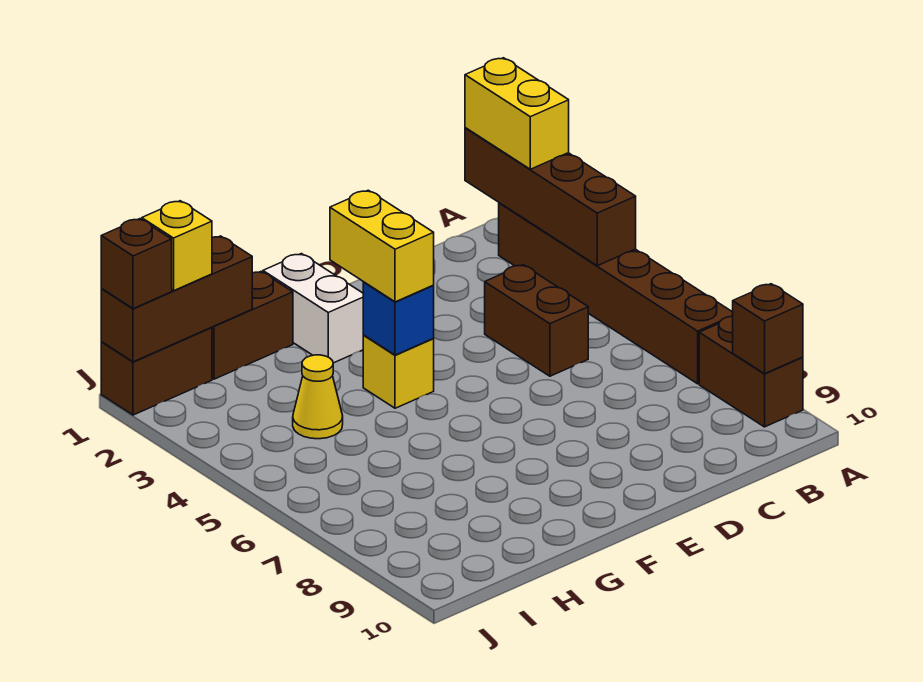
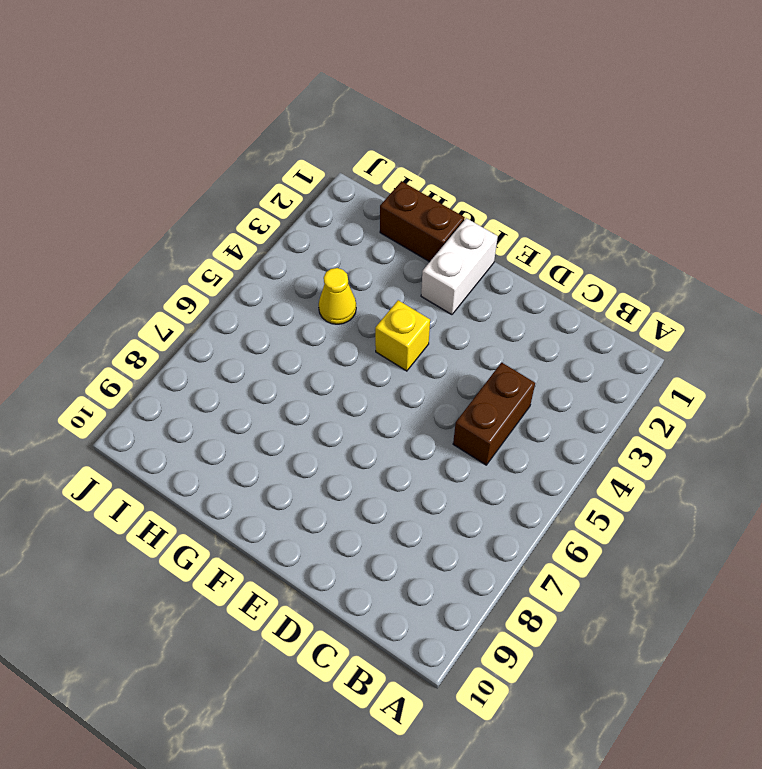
none -> brown 1x6 brick [499,203,733,384]
none -> brown 1x2 brick [699,316,803,427]
none -> brown 1x2 brick [101,327,212,415]

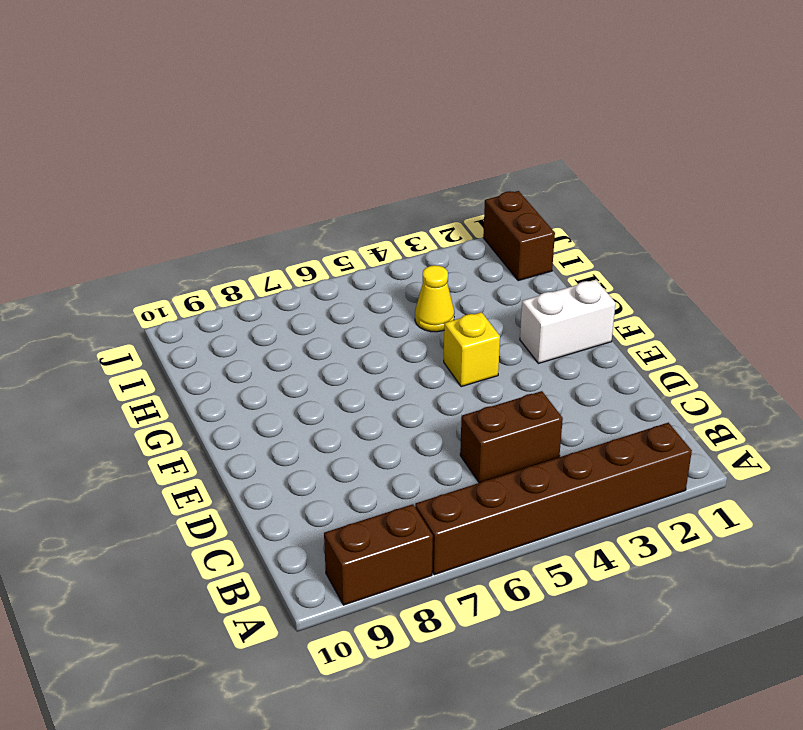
none -> brown 1x2 brick [212,272,293,379]
none -> brown 1x4 brick [465,128,636,266]
none -> brown 1x1 brick [733,284,803,374]

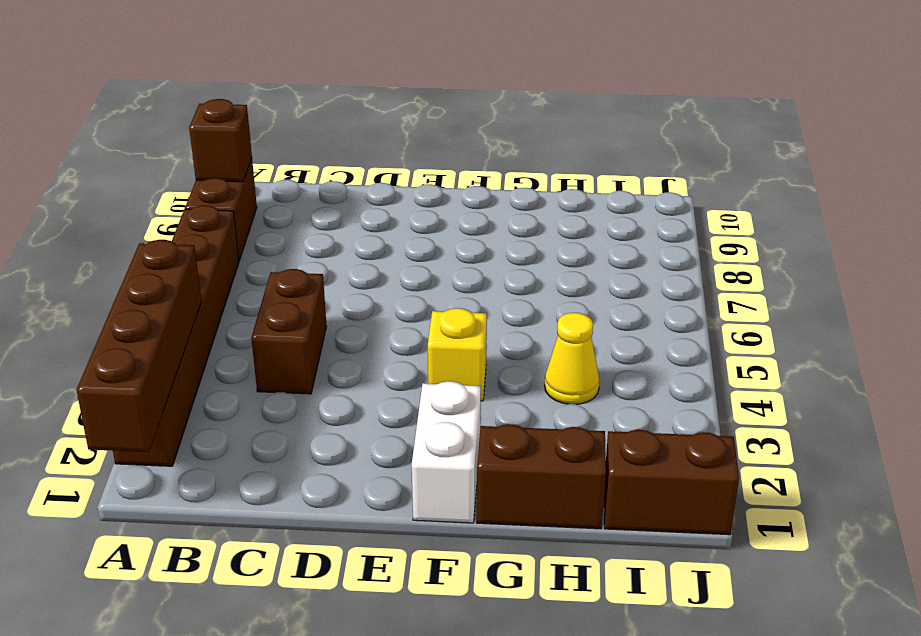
none -> blue 1x1 brick [363,282,434,355]
none -> brown 1x3 brick [101,236,252,362]
none -> yellow 1x2 brick [465,58,569,169]

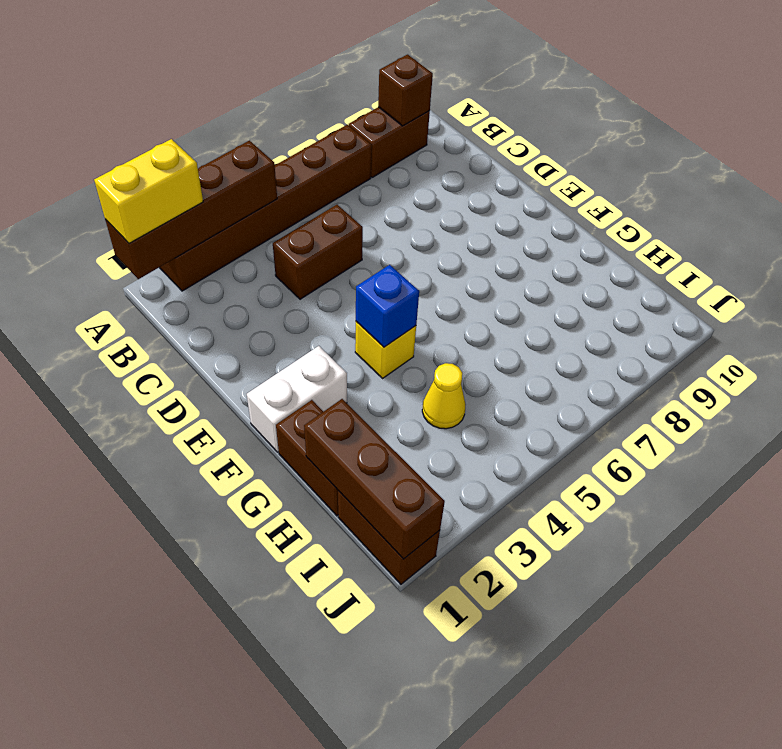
none -> yellow 1x2 brick [330,190,434,302]
none -> yellow 1x1 brick [142,201,212,291]
none -> brown 1x1 brick [101,219,172,309]

